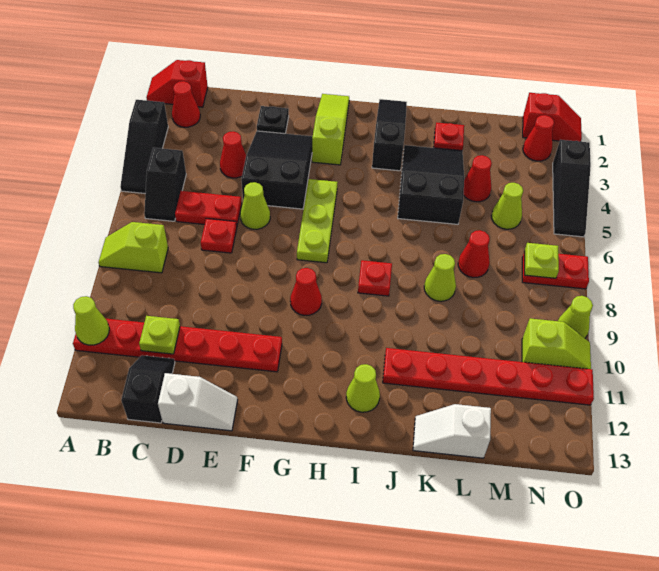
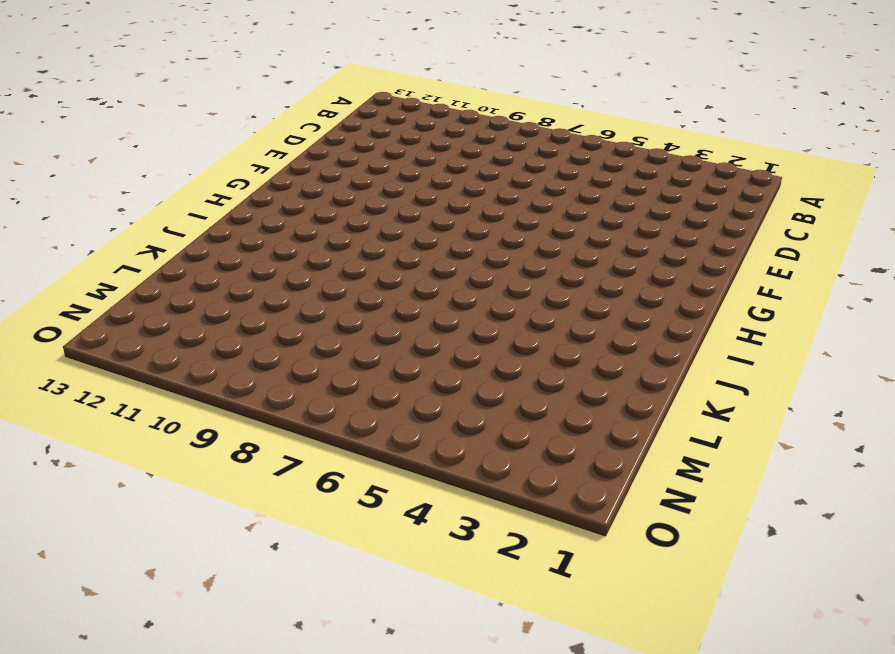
none -> red 1x2 slope [146,60,208,107]
none -> black 1x3 slope [120,100,168,194]
none -> lime 1x2 slope [99,222,168,273]
none -> red 1x6 plate [73,318,282,372]

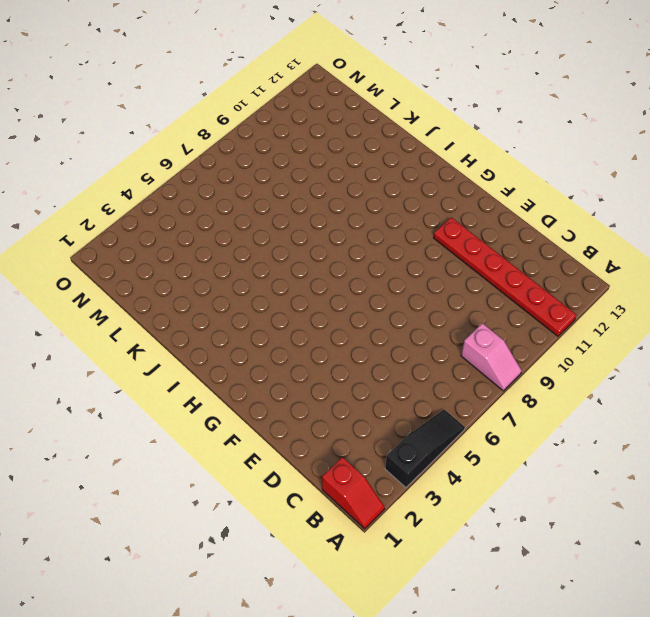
pink 1x2 slope [461,323,522,391] -> lime 1x2 slope [99,222,168,273]
none -> red 1x1 cone [172,81,200,127]
none -> black 1x2 slope [144,148,186,221]
none -> red 1x2 plate [175,191,242,227]
none -> black 1x2 slope [121,355,175,423]

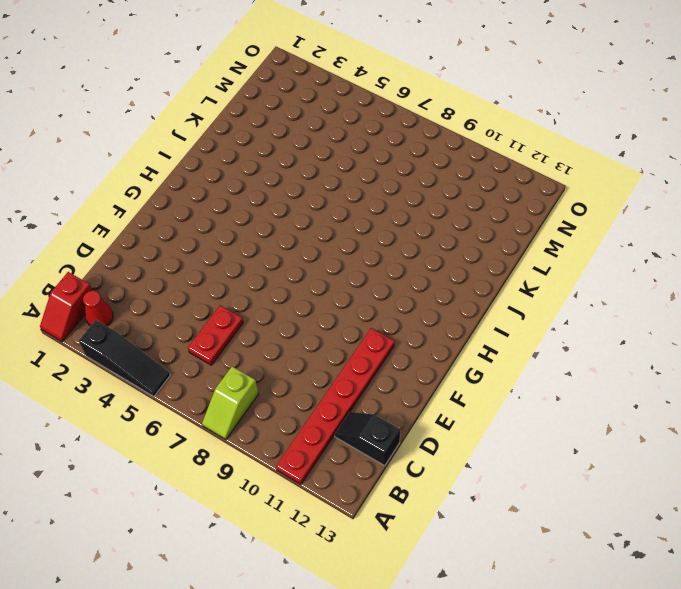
none -> black 1x2 slope [144,148,186,221]
none -> red 1x1 cone [220,131,246,178]
none -> red 1x1 plate [201,219,237,253]
none -> white 1x2 slope [158,373,238,431]

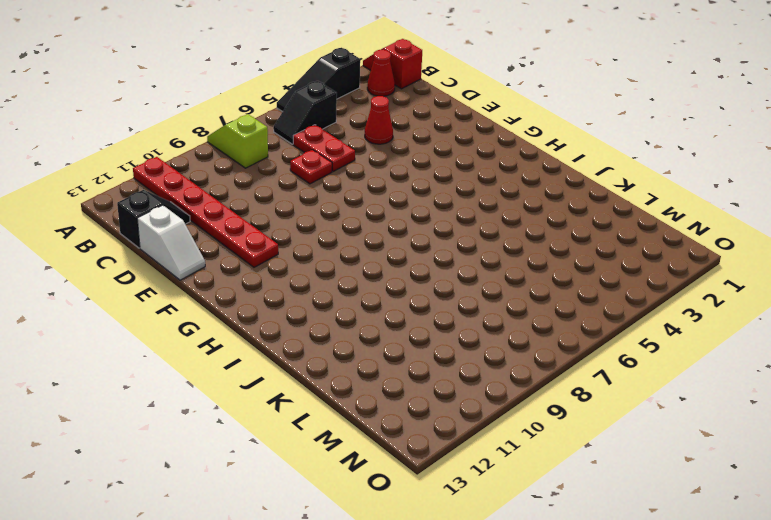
none -> black 1x1 plate [257,106,289,134]
none -> black 2x3 slope [241,131,313,209]
none -> lime 1x1 cone [240,182,270,229]
none -> lime 1x3 slope [312,94,349,165]

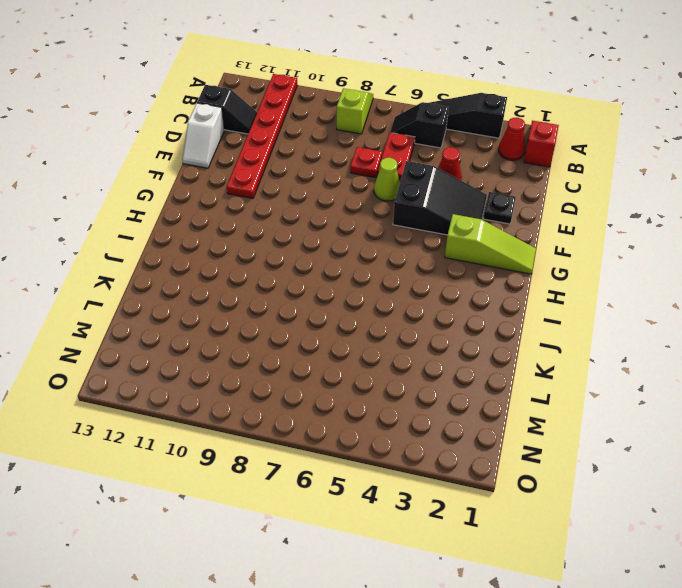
none -> lime 1x3 plate [297,179,337,263]
none -> red 1x1 cone [290,268,322,315]
none -> black 1x3 slope [372,99,407,171]
none -> red 1x1 plate [358,260,392,296]

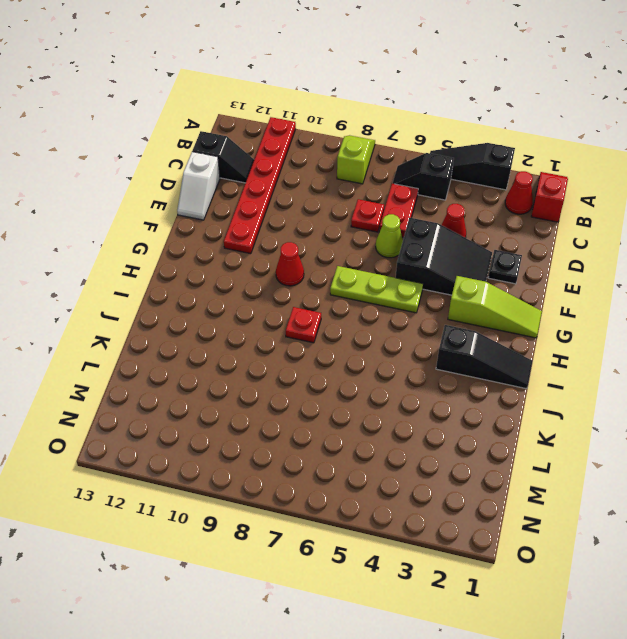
none -> lime 1x1 cone [346,364,380,412]
none -> black 2x3 slope [398,145,464,224]
none -> red 1x6 plate [383,348,594,405]
none -> red 1x1 plate [434,122,464,151]

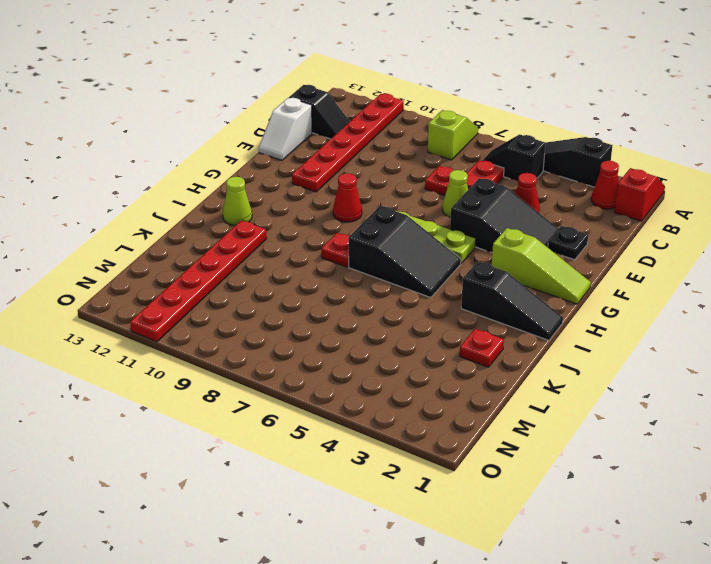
black 2x3 slope [348,206,461,298] -> black 2x3 slope moved to [398,145,464,224]
none -> lime 1x1 cone [424,254,456,301]
none -> white 1x2 slope [413,404,491,458]
none -> red 1x1 cone [464,155,492,202]
none -> red 1x1 cone [458,230,490,278]

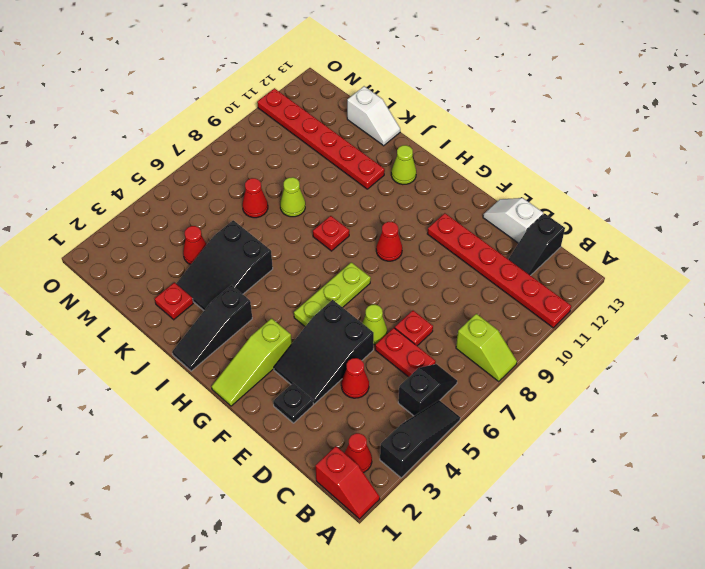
none -> lime 1x1 cone [492,183,523,229]
none -> red 1x2 slope [523,93,582,142]
none -> red 1x1 cone [523,115,554,161]
none -> red 1x2 plate [522,251,589,289]

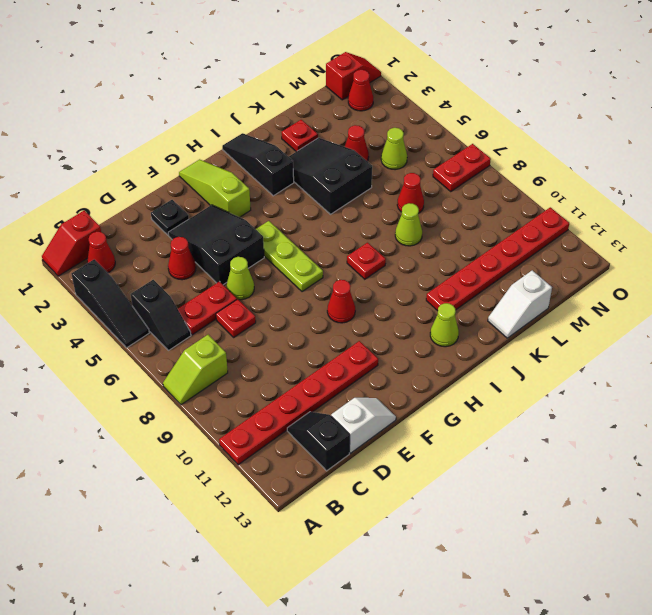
none -> lime 1x2 slope [522,318,591,369]
none -> black 1x3 slope [553,140,591,237]
none -> lime 1x1 cone [558,296,593,338]
none -> lime 1x1 cone [73,296,109,345]

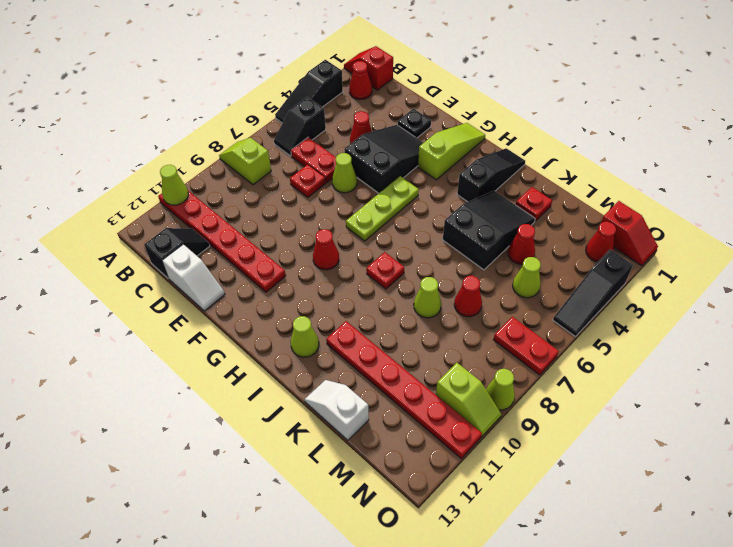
none -> lime 1x1 plate [139,316,180,354]
none -> lime 1x1 plate [525,243,559,278]

